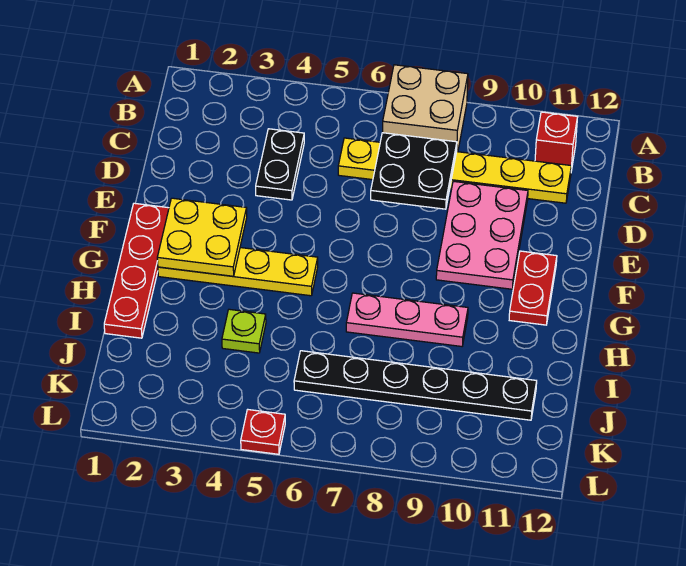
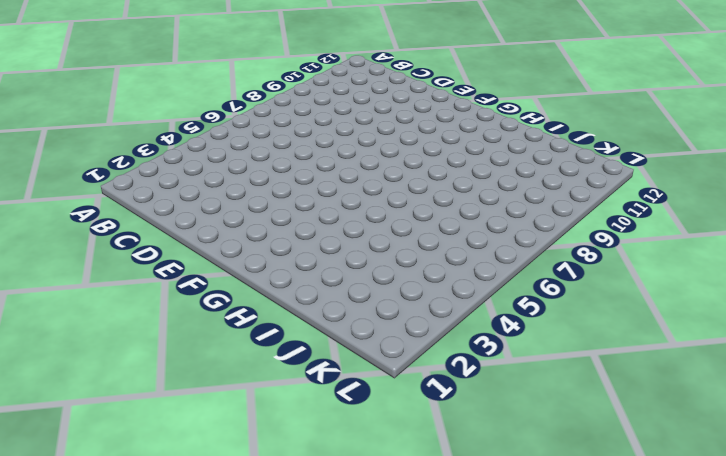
none -> tan 2x2 brick [383,65,468,152]
none -> red 1x1 brick [535,112,577,171]
none -> black 1x2 plate [256,129,304,200]

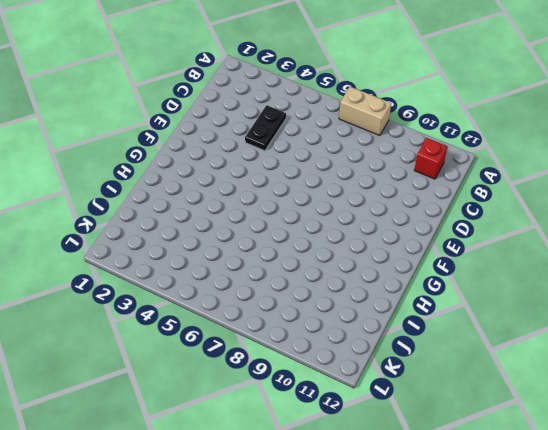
tan 1x2 brick [339,87,391,136] -> tan 2x2 brick [383,65,468,152]
none -> yellow 1x6 plate [338,138,571,203]
none -> pink 2x3 plate [436,181,528,289]
none -> red 1x4 plate [104,203,169,338]

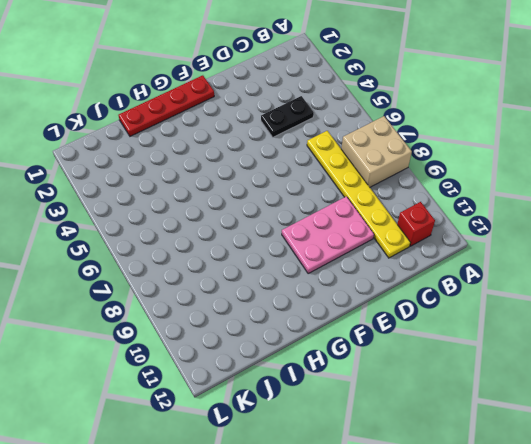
none -> red 1x2 plate [509,251,557,325]
none -> yellow 1x4 plate [158,248,318,296]
none -> pink 1x3 plate [346,293,468,346]

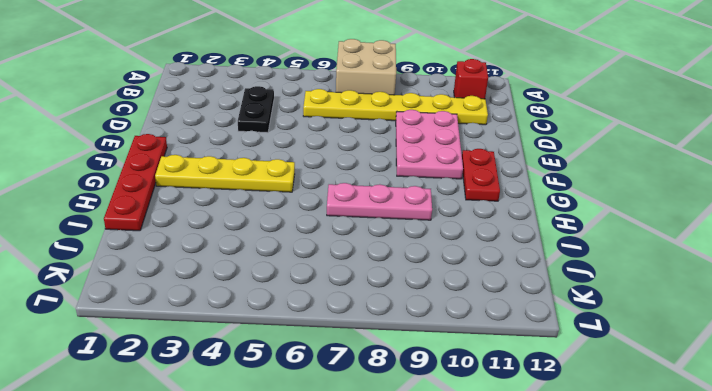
none -> lime 1x1 plate [222,309,266,353]
none -> black 1x6 plate [294,351,537,420]
none -> red 1x1 plate [241,410,285,454]

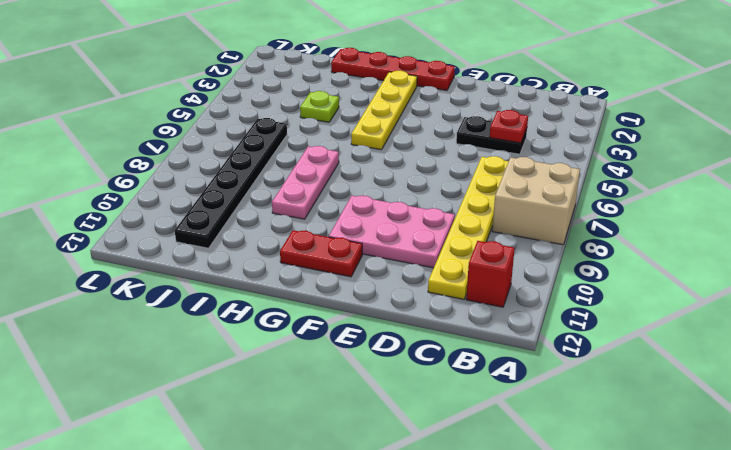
red 1x1 plate [490,110,528,143] -> red 1x1 plate moved to [241,410,285,454]
none -> black 2x2 plate [371,133,457,209]
none -> yellow 2x2 plate [157,198,247,276]

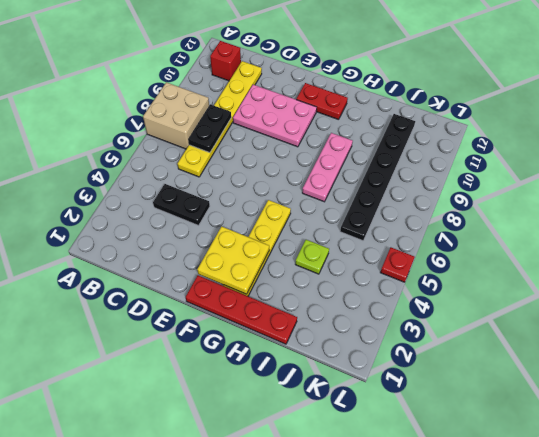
black 1x2 plate [188,104,231,153] -> black 2x2 plate [371,133,457,209]

